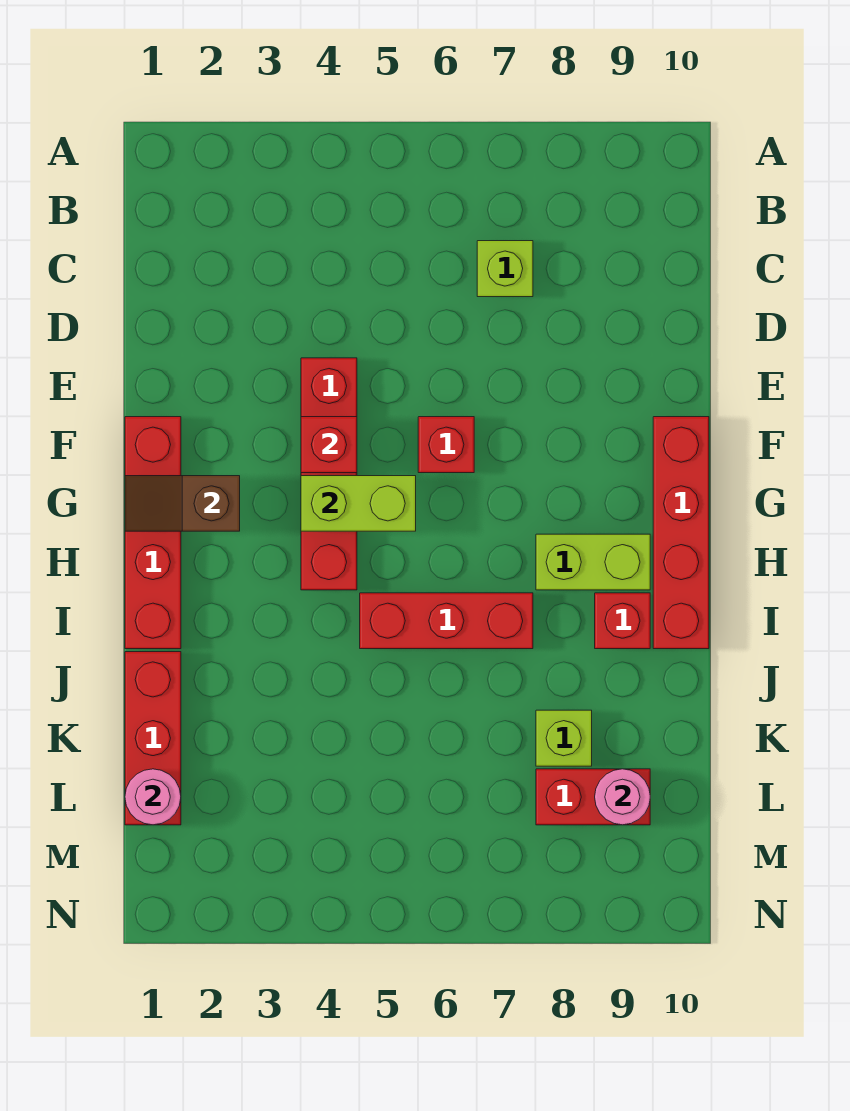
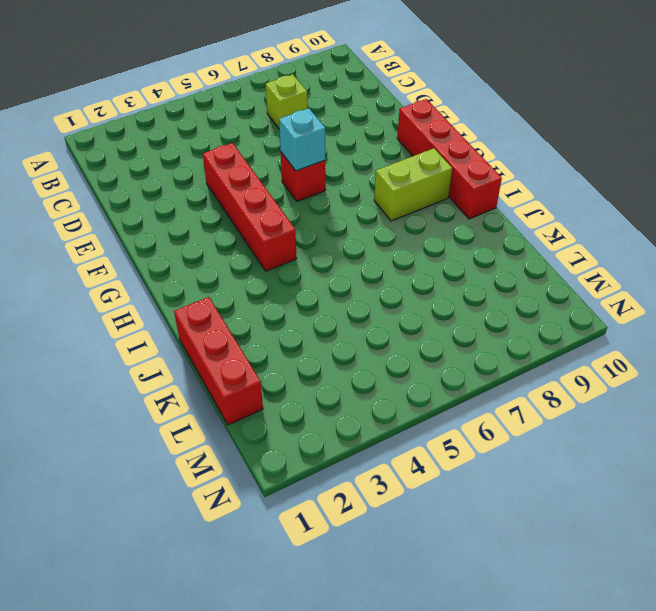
cyan 1x1 brick [279,108,325,171] -> none
none -> red 1x4 brick [125,417,181,649]
none -> red 1x3 brick [360,593,533,649]
none -> red 1x1 brick [595,593,650,649]

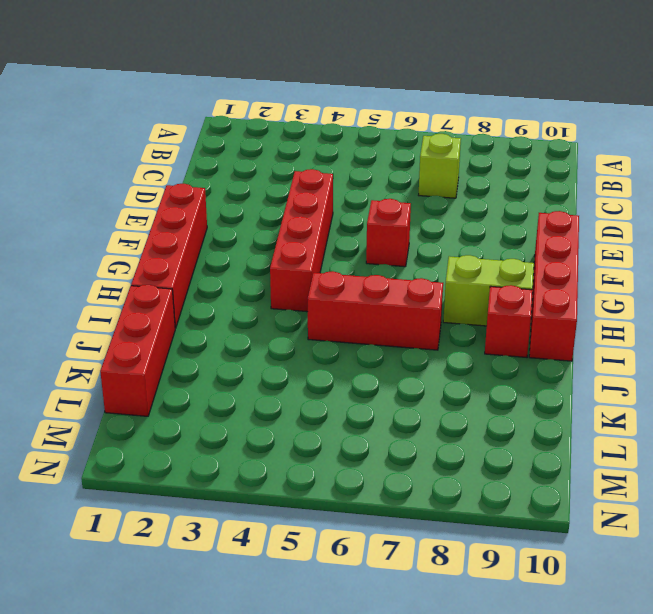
none -> lime 1x1 brick [536,710,592,766]
none -> red 1x2 brick [536,769,650,825]
none -> red 1x1 brick [301,417,357,473]

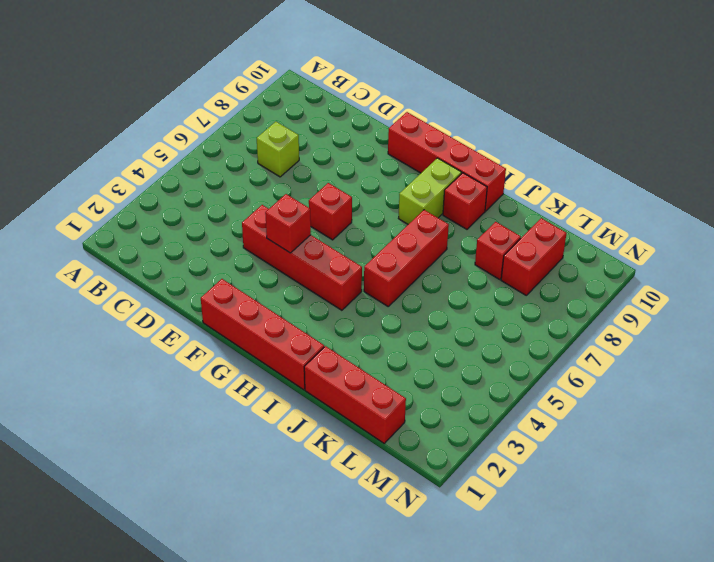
red 1x1 brick [475,222,521,280] -> lime 1x1 brick [536,710,592,766]
none -> brown 1x2 slope [125,476,240,531]
none -> lime 1x2 brick [301,476,416,531]
none -> pink 1x1 round brick [125,769,181,825]

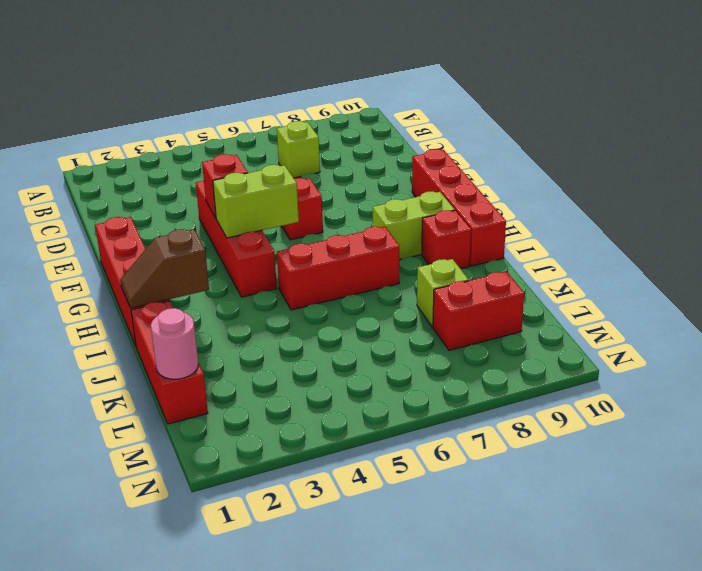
brown 1x2 slope [120,229,209,308] -> brown 1x2 slope moved to [125,476,240,531]
none -> pink 1x1 round brick [595,769,650,825]

